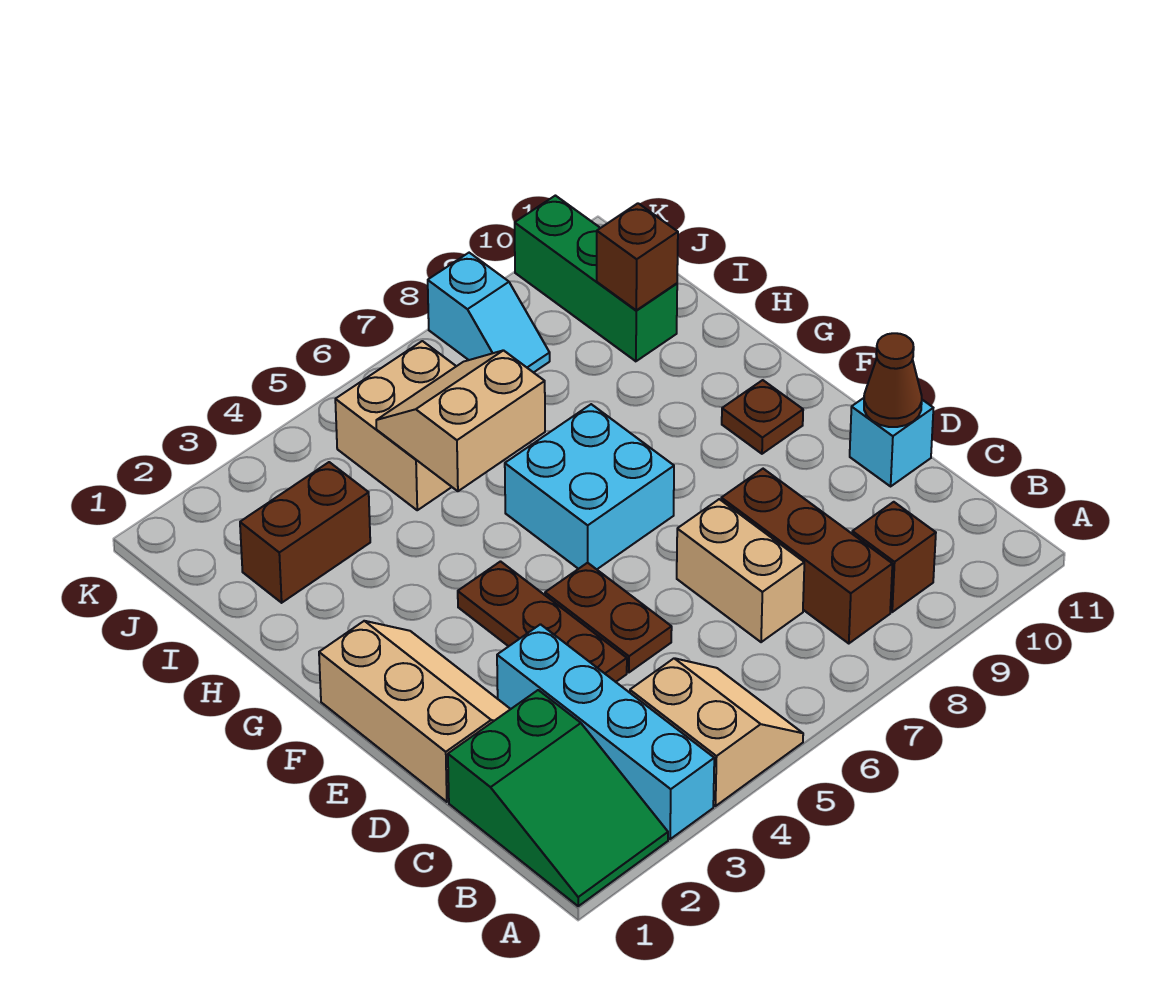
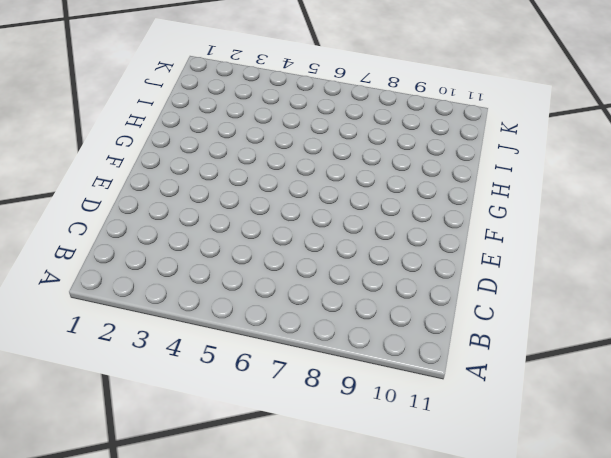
none -> green 2x3 slope [448,690,668,906]
none -> cyan 1x4 brick [497,624,714,839]
none -> tan 2x2 slope [630,658,803,806]

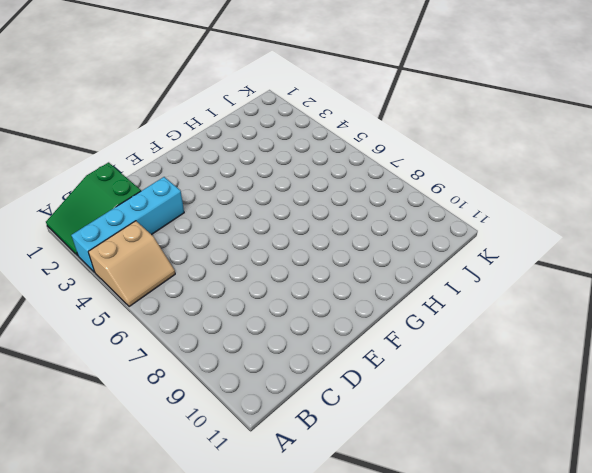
none -> brown 1x3 brick [721,469,892,643]
none -> brown 1x1 brick [852,502,936,612]
none -> tan 1x2 brick [677,499,804,642]

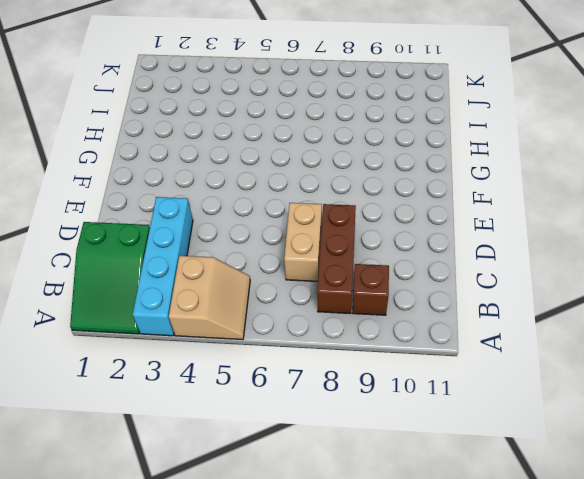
none -> tan 2x3 slope [319,621,510,802]
none -> brown 1x3 plate [458,562,627,682]
none -> brown 1x2 plate [545,563,672,672]

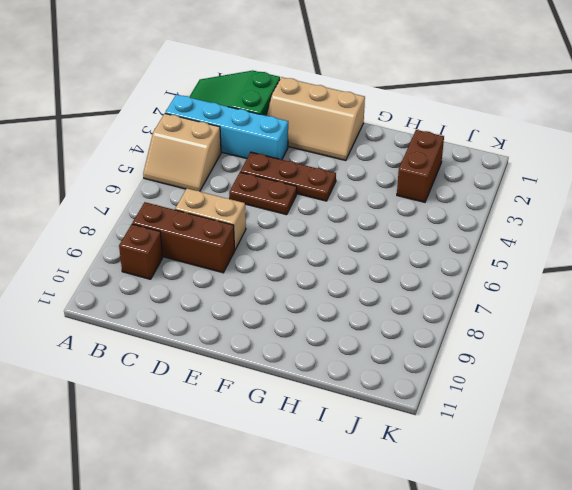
none -> cyan 1x1 brick [850,398,933,486]
none -> cyan 2x2 brick [505,404,674,569]
none -> brown 1x1 plate [722,380,803,454]

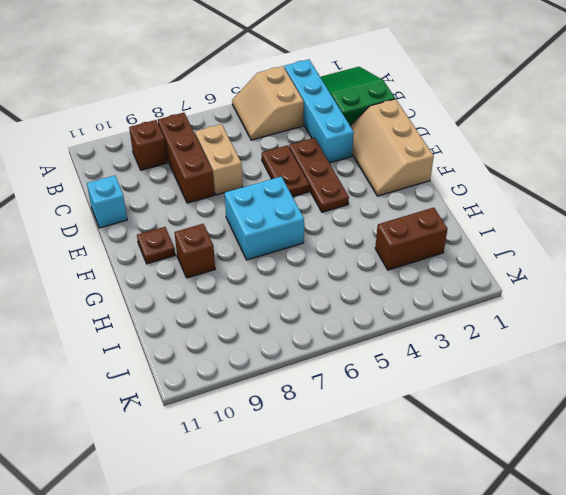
brown 1x1 brick [175,224,215,278] -> brown 1x1 brick moved to [597,203,678,310]
none -> tan 2x2 brick [335,341,456,510]
none -> green 1x3 brick [515,196,677,361]
none -> cyan 1x2 slope [428,253,550,373]

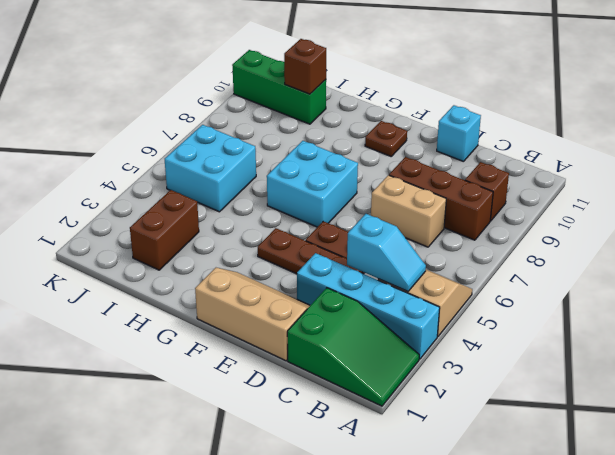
cyan 1x2 slope [347,214,426,291] -> cyan 1x2 slope moved to [428,253,550,373]
cyan 2x2 brick [165,125,256,212] -> tan 2x2 brick [335,341,456,510]
none -> brown 1x1 cone [864,333,922,427]
none -> tan 2x2 slope [376,350,545,491]

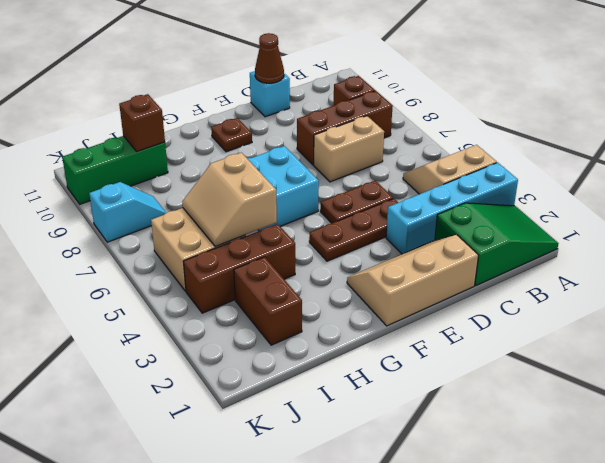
brown 1x3 brick [183,224,295,313] -> none

